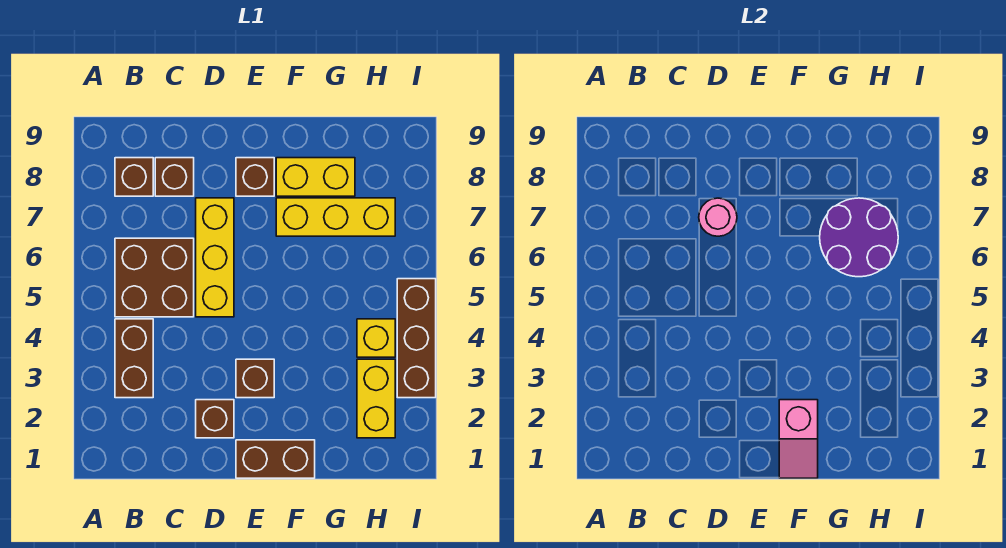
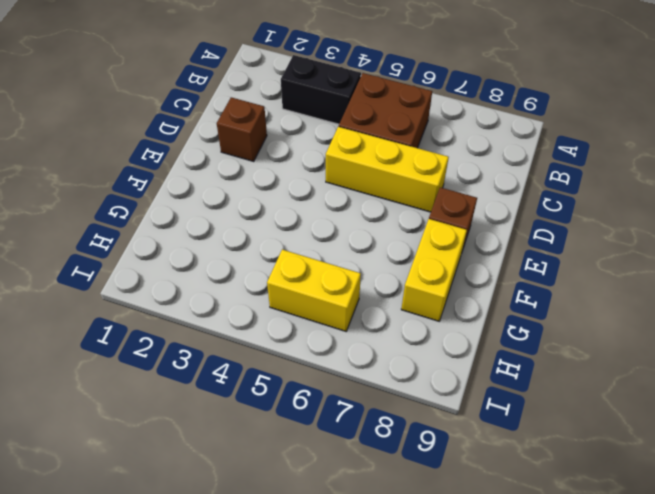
black 1x2 brick [281,55,361,124] -> brown 1x2 brick [115,319,153,398]
yellow 1x2 brick [267,250,361,331] -> yellow 1x2 brick moved to [357,359,395,438]
none -> brown 1x1 brick [115,158,153,196]
none -> brown 1x1 brick [155,158,194,196]
none -> brown 1x2 brick [236,440,315,478]

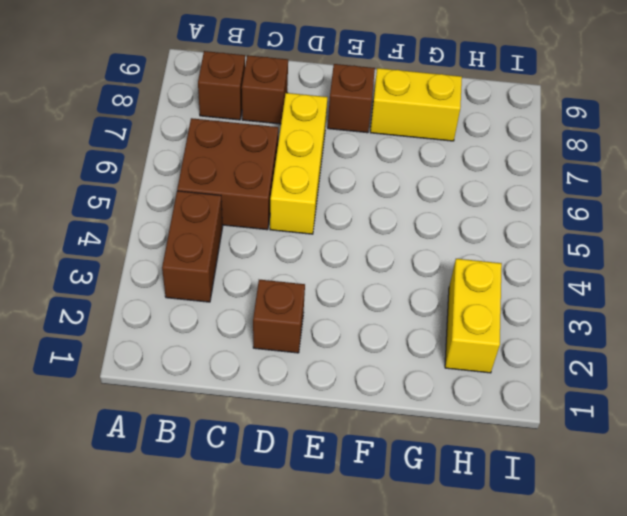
none -> brown 1x2 brick [236,440,315,478]
none -> brown 1x1 brick [236,359,274,398]
none -> yellow 1x3 brick [276,198,395,236]

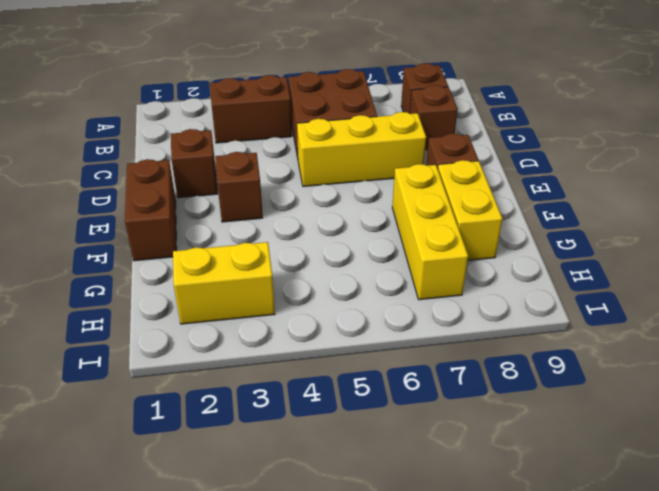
none -> yellow 1x1 brick [357,319,395,357]
none -> brown 1x3 brick [397,279,436,398]
none -> pink 1x1 round brick [699,198,737,236]

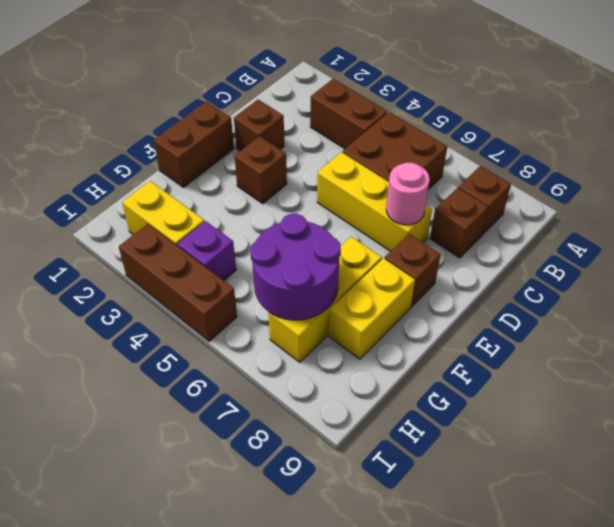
purple 1x1 brick [178,221,236,281] -> yellow 1x1 brick [357,319,395,357]
none -> pink 1x2 slope [779,400,818,478]

